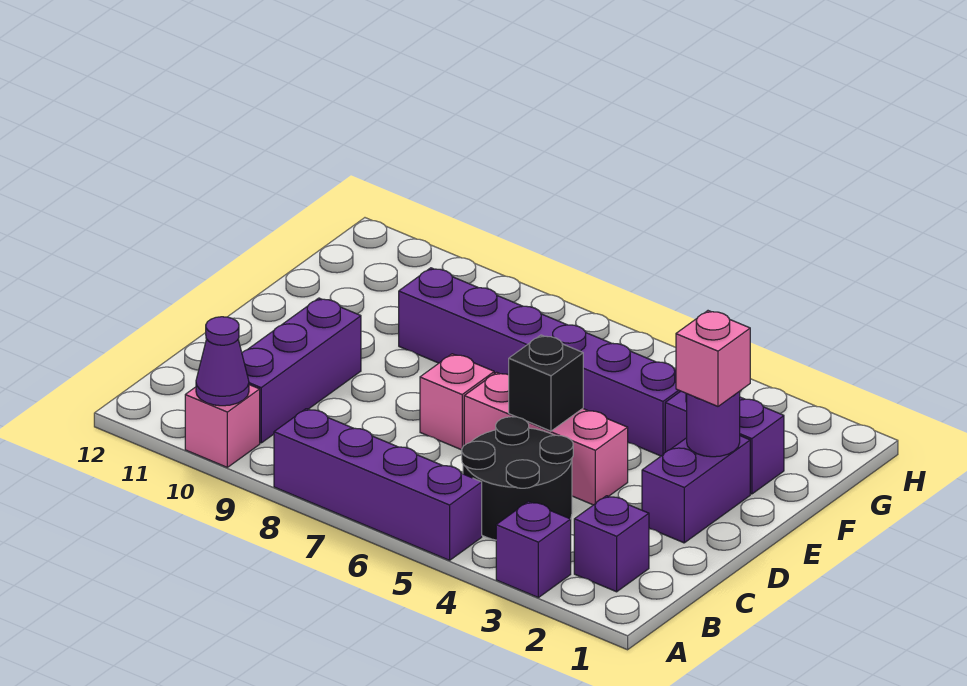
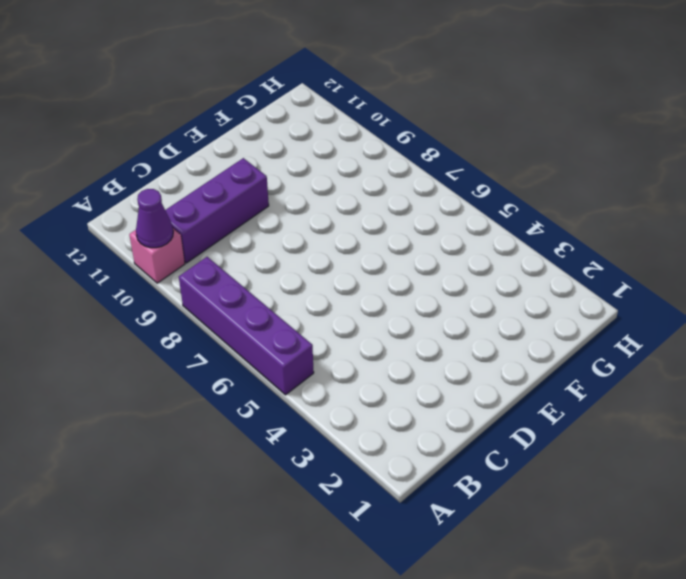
none -> purple 1x1 brick [496,502,571,598]
none -> purple 1x1 brick [574,496,649,592]
none -> black 2x2 round brick [462,417,573,540]

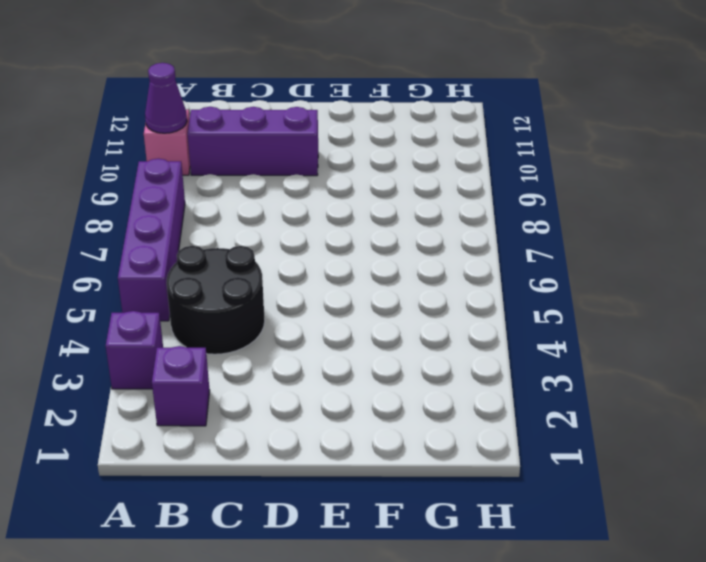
none -> purple 1x2 brick [642,436,750,543]
none -> pink 1x3 brick [464,372,628,505]
none -> pink 1x1 brick [420,354,494,450]

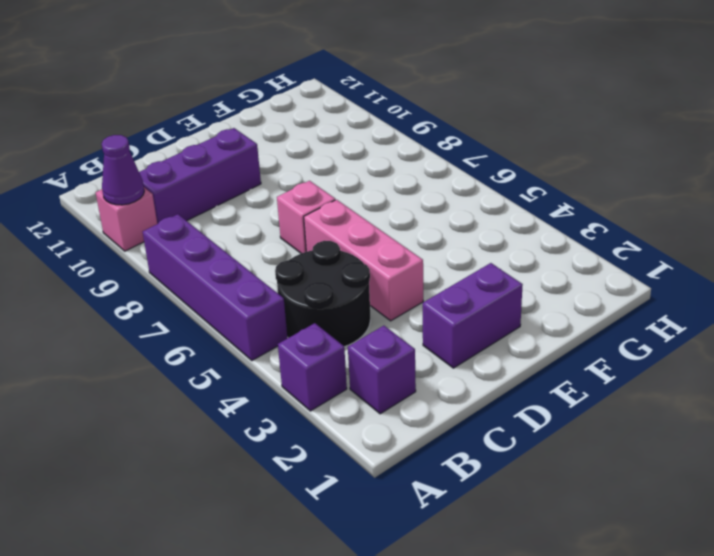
none -> purple 1x2 brick [665,391,784,494]
none -> purple 1x6 brick [399,268,680,456]
none -> black 1x1 brick [509,335,583,431]

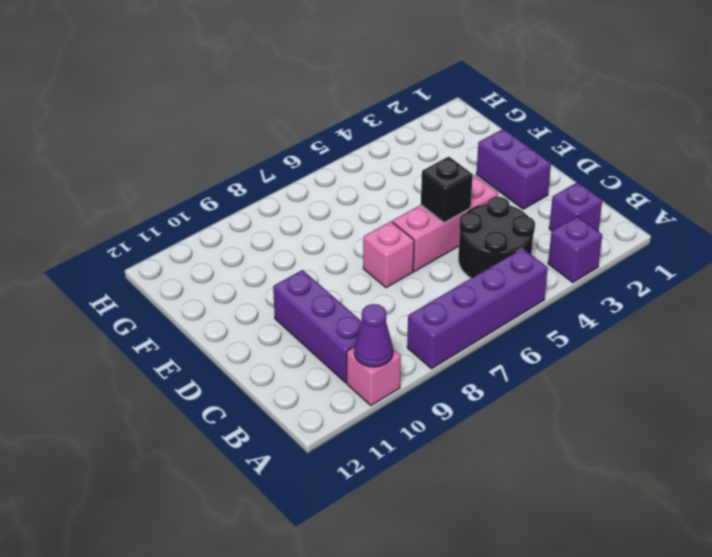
none -> purple 1x2 brick [665,391,784,494]
none -> purple 1x6 brick [399,268,680,456]
none -> purple 1x1 round brick [687,391,740,457]

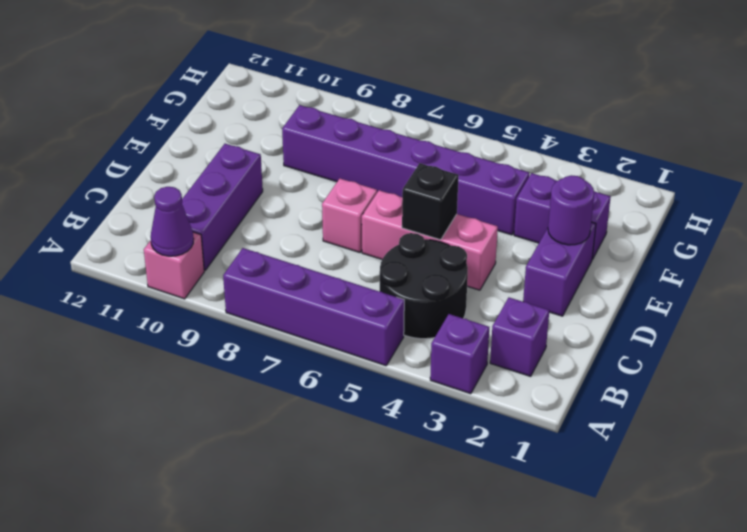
none -> pink 1x1 brick [676,311,750,406]

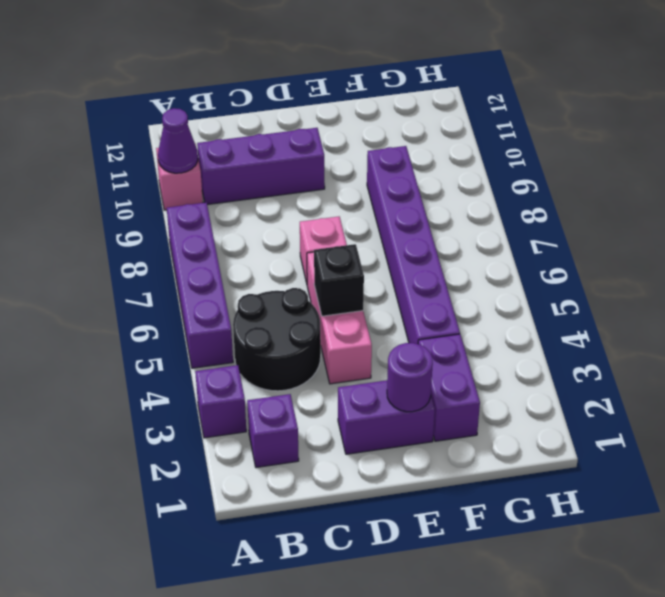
none -> pink 1x1 brick [676,311,750,406]

